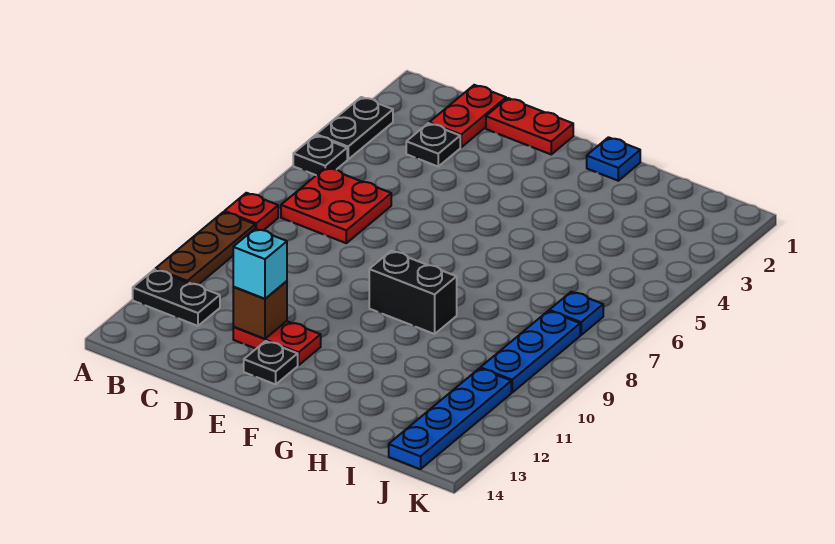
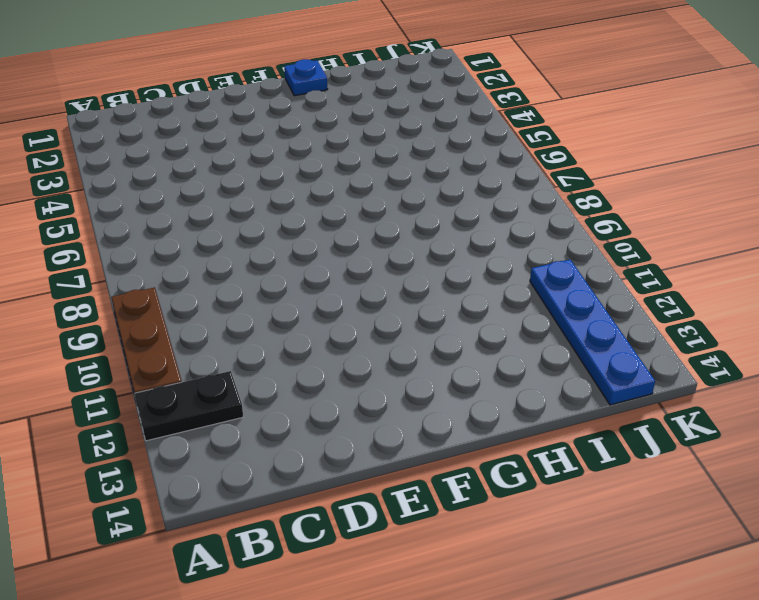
none -> black 1x2 plate [316,97,393,159]
none -> black 1x1 plate [293,135,347,175]
none -> red 1x1 plate [224,193,278,230]

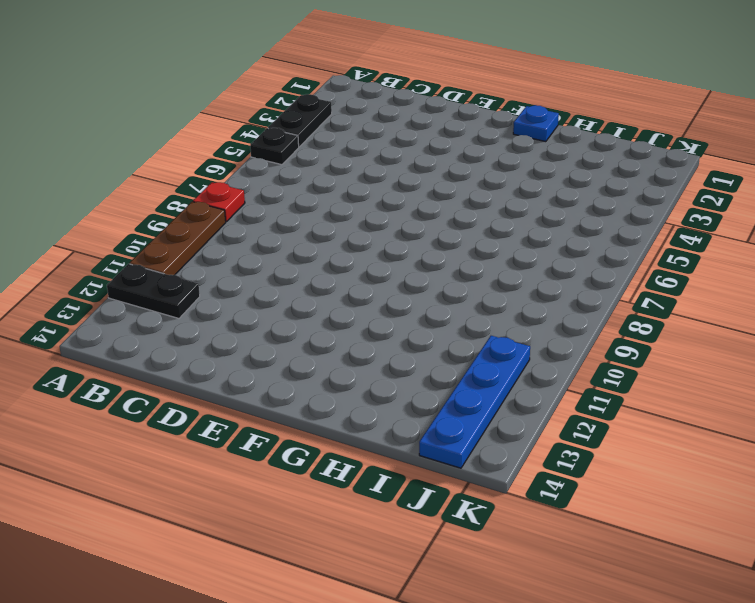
none -> red 2x2 plate [281,168,391,243]
none -> red 1x2 plate [429,85,506,147]
none -> black 1x1 plate [406,123,460,166]

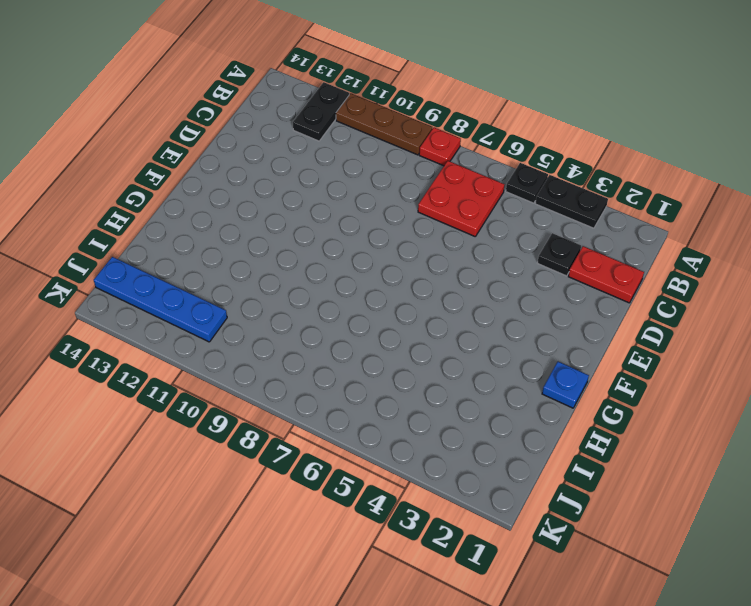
none -> red 1x2 plate [486,98,573,154]
none -> red 1x2 plate [233,321,321,365]
none -> black 1x1 plate [244,341,298,384]

